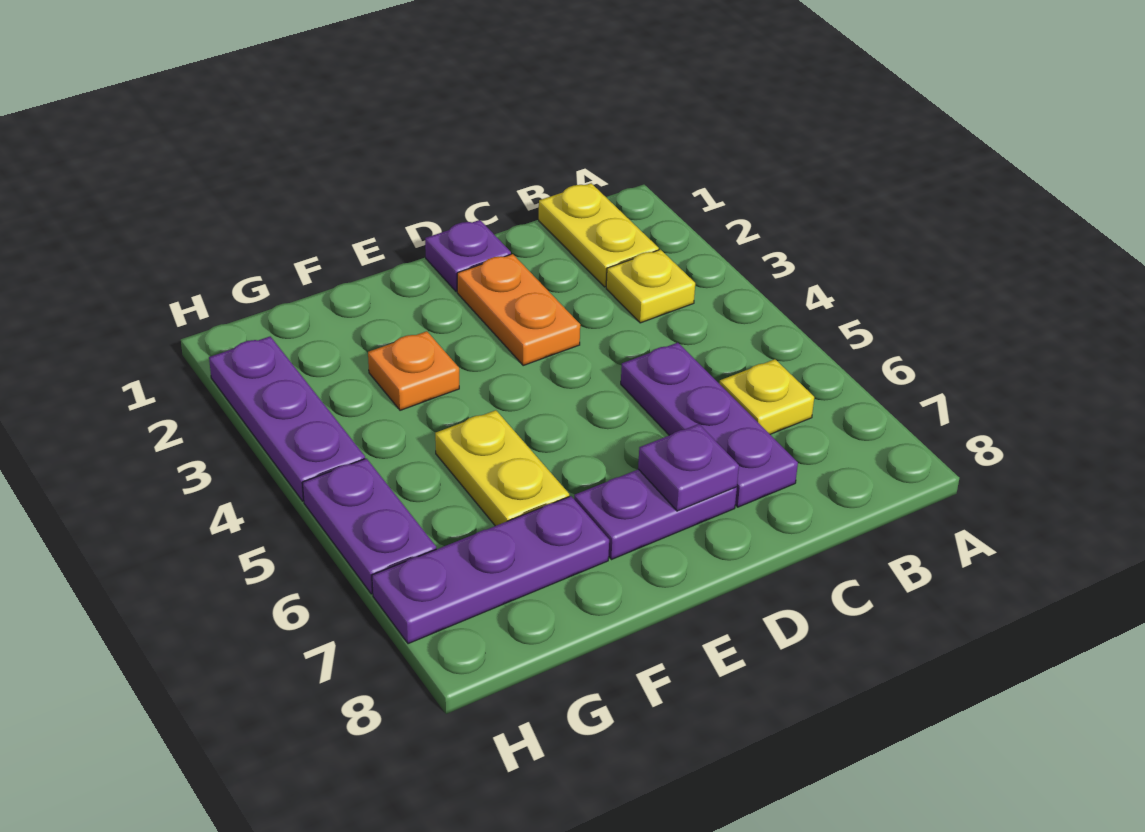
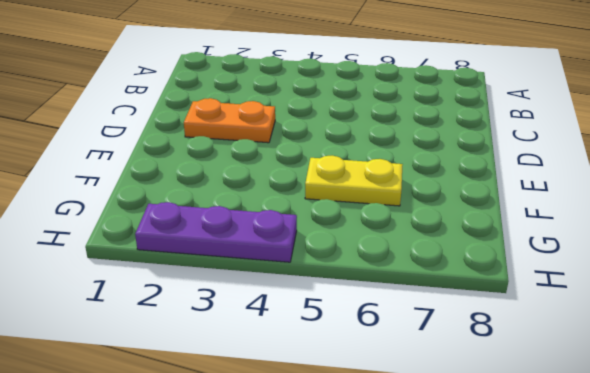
none -> yellow 1x2 plate [539,183,659,287]
none -> yellow 1x1 plate [606,250,695,323]
none -> yellow 1x1 plate [719,359,814,434]

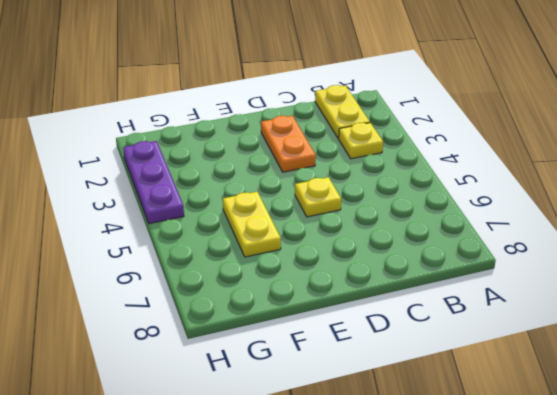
yellow 1x1 plate [295,177,341,217] -> yellow 1x1 plate moved to [719,359,814,434]
none -> purple 1x3 plate [621,343,798,507]
none -> purple 1x1 plate [425,220,511,292]
none -> purple 1x2 plate [574,469,737,560]

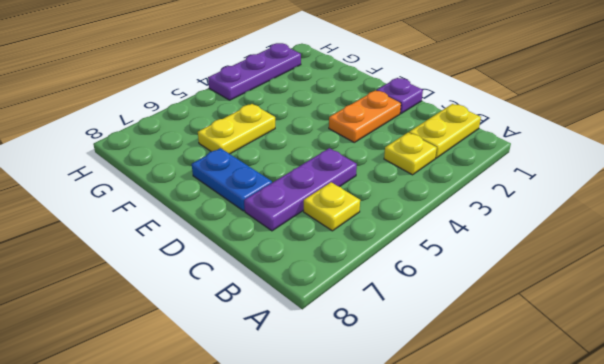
blue 1x2 plate [192,148,272,211] -> purple 1x2 plate [574,469,737,560]
none -> orange 1x1 plate [368,331,459,410]
none -> purple 1x3 plate [372,496,609,644]
none -> purple 1x2 plate [302,458,436,594]

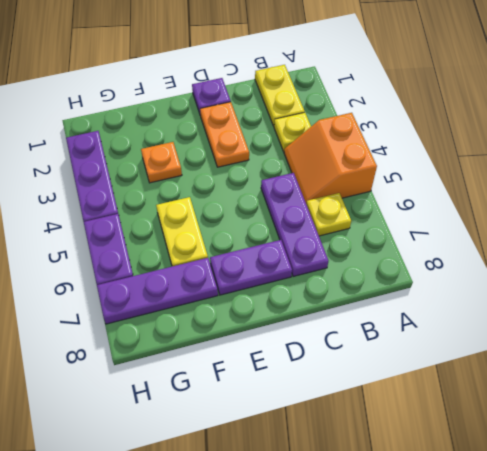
orange 2x2 slope [284,113,377,203] -> none
none -> purple 1x1 plate [638,424,739,511]

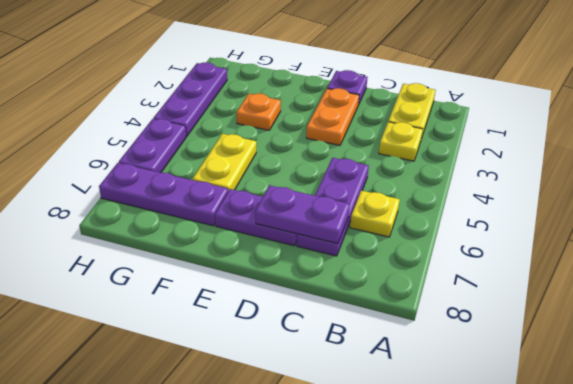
purple 1x2 plate [255,185,350,243] -> purple 1x1 plate [638,424,739,511]

